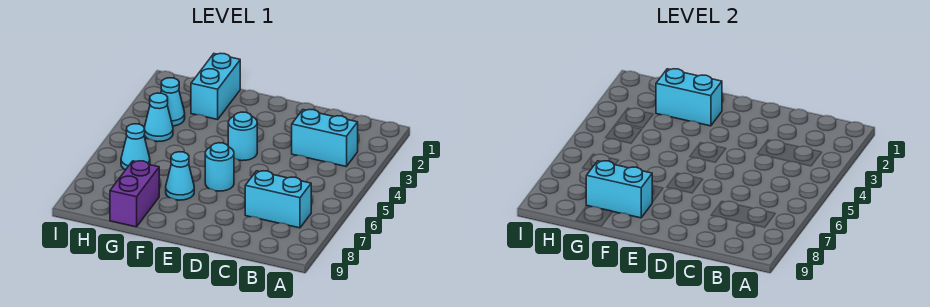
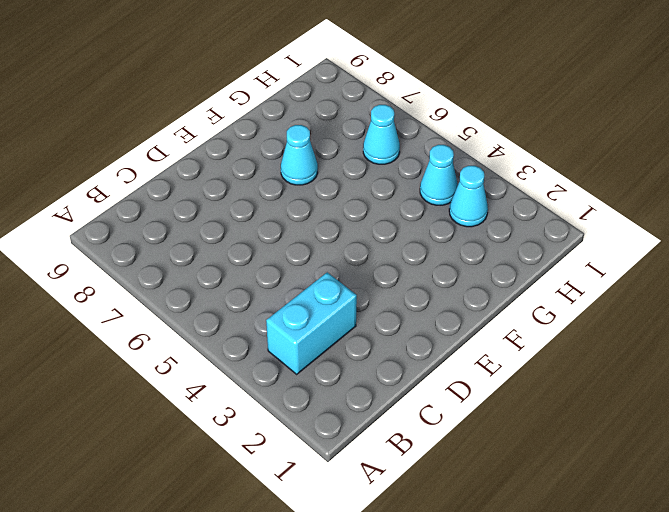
none -> cyan 1x2 brick [245,171,311,228]
none -> cyan 1x1 round brick [228,112,257,161]
none -> cyan 1x1 round brick [205,143,234,191]

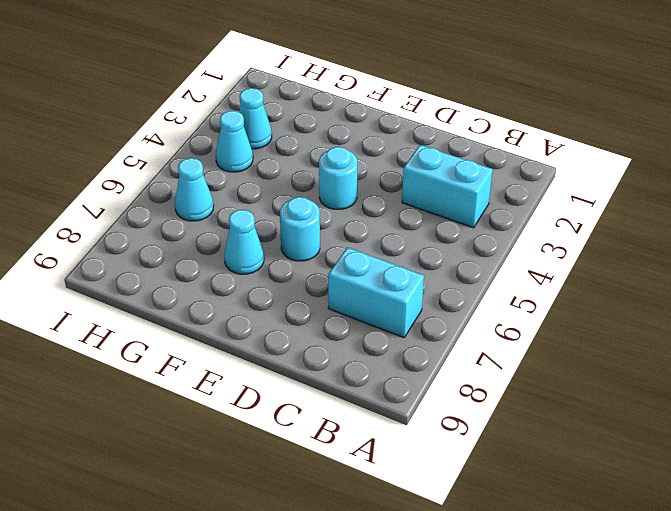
none -> cyan 1x2 brick [191,53,240,119]
none -> purple 1x2 brick [110,161,159,227]
none -> cyan 1x2 brick [656,69,722,126]

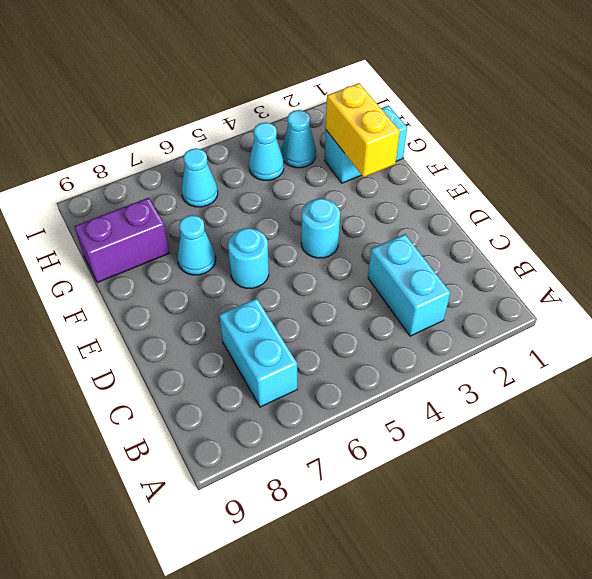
yellow 1x2 brick [326,83,400,177] -> cyan 1x2 brick [656,69,722,126]
none -> cyan 1x2 brick [586,161,652,218]

